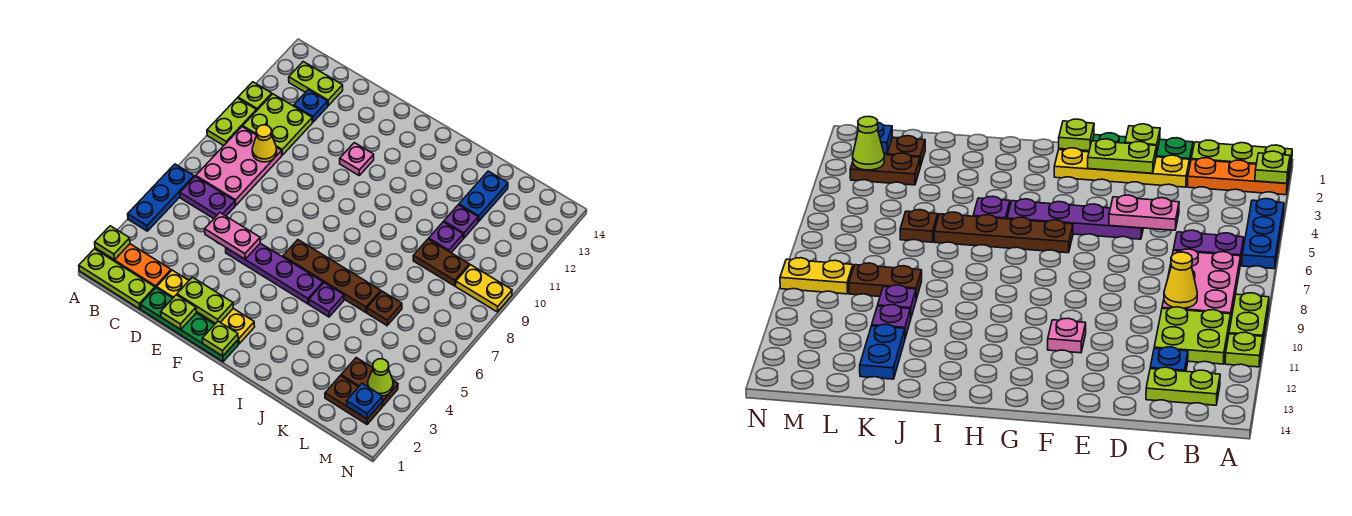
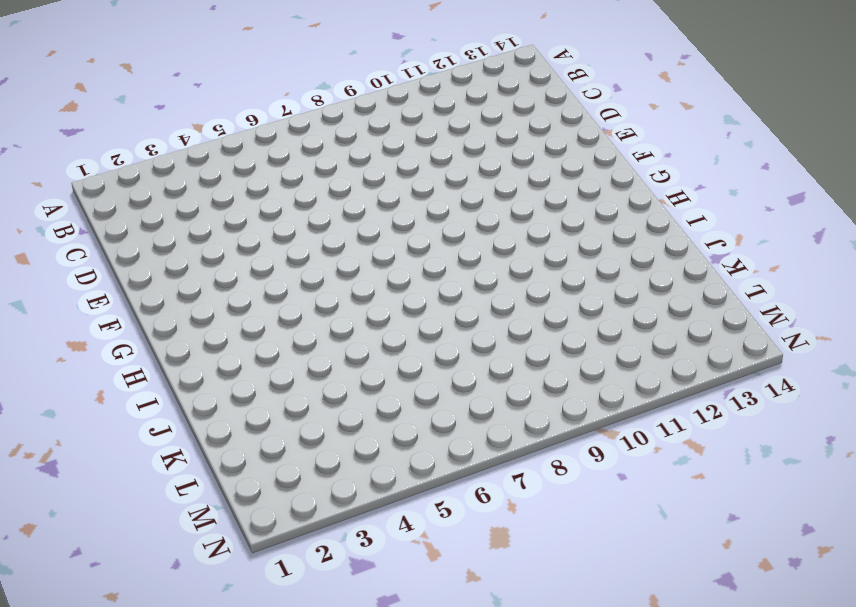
none -> lime 1x3 plate [79,249,155,309]
none -> orange 1x3 plate [95,244,171,288]
none -> blue 1x3 plate [128,164,194,231]
none -> lime 1x2 plate [207,98,257,146]

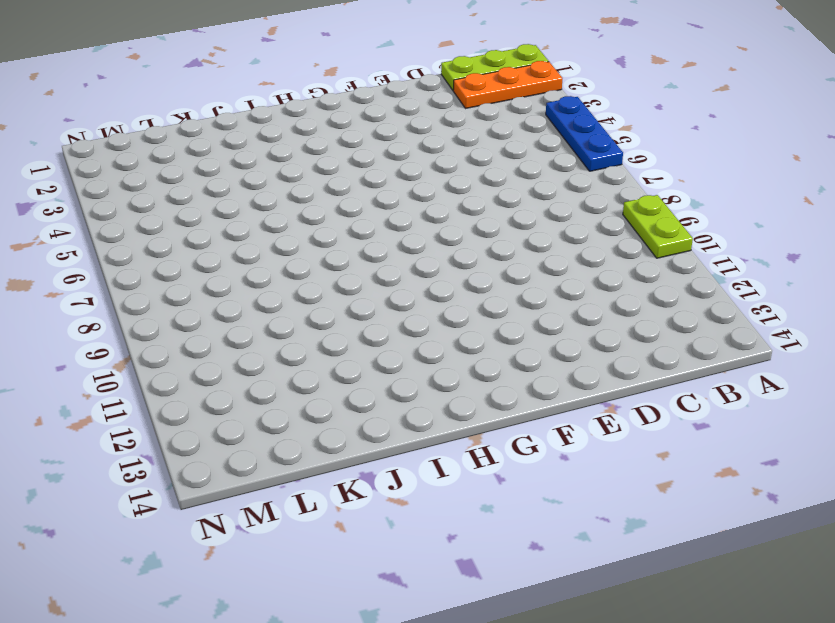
none -> lime 1x1 plate [238,82,272,110]
none -> purple 1x2 plate [180,177,235,219]
none -> pink 2x3 plate [196,127,282,205]
none -> lime 2x2 plate [243,94,312,155]

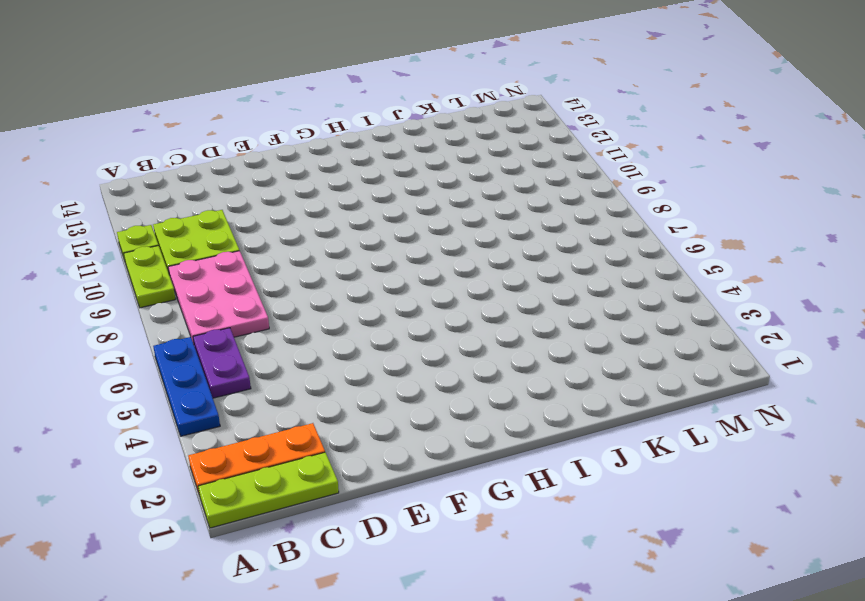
purple 1x2 plate [193,328,251,398] -> purple 1x2 plate turned to [180,177,235,219]
none -> lime 1x2 plate [289,62,343,106]
none -> blue 1x1 plate [294,90,328,122]
none -> green 1x4 plate [140,288,238,362]
none -> yellow 1x4 plate [157,270,255,344]

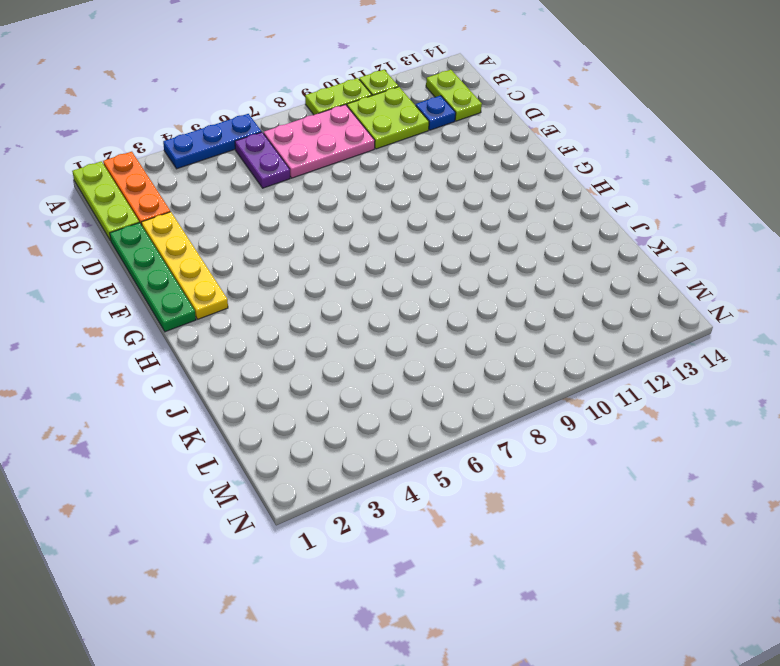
none -> purple 1x4 plate [226,243,323,304]
none -> pink 1x1 plate [340,143,374,175]
none -> brown 1x4 plate [283,240,381,312]
none -> purple 1x1 plate [309,283,344,317]

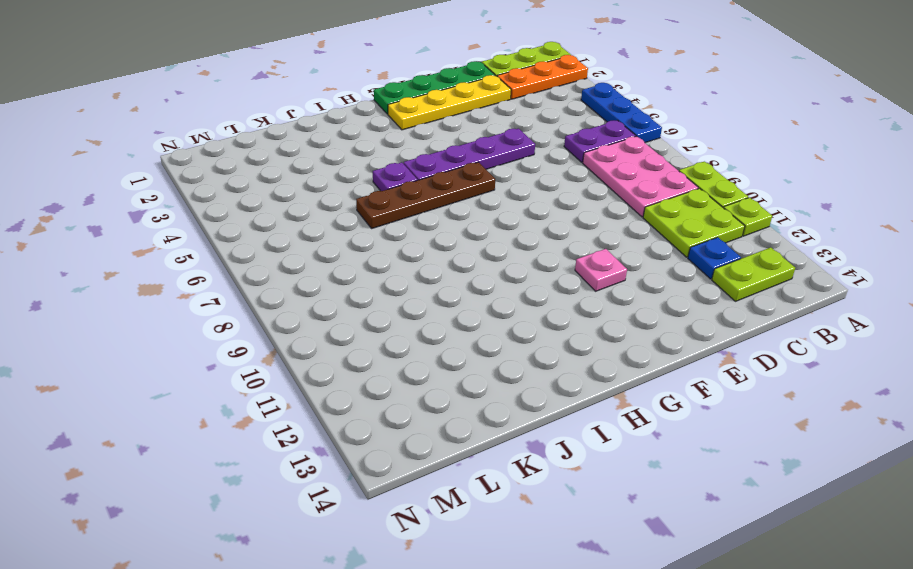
none -> brown 1x1 plate [367,291,402,325]
none -> brown 1x2 plate [413,239,469,286]
none -> purple 1x1 plate [429,222,463,253]
none -> purple 1x1 plate [444,205,478,238]

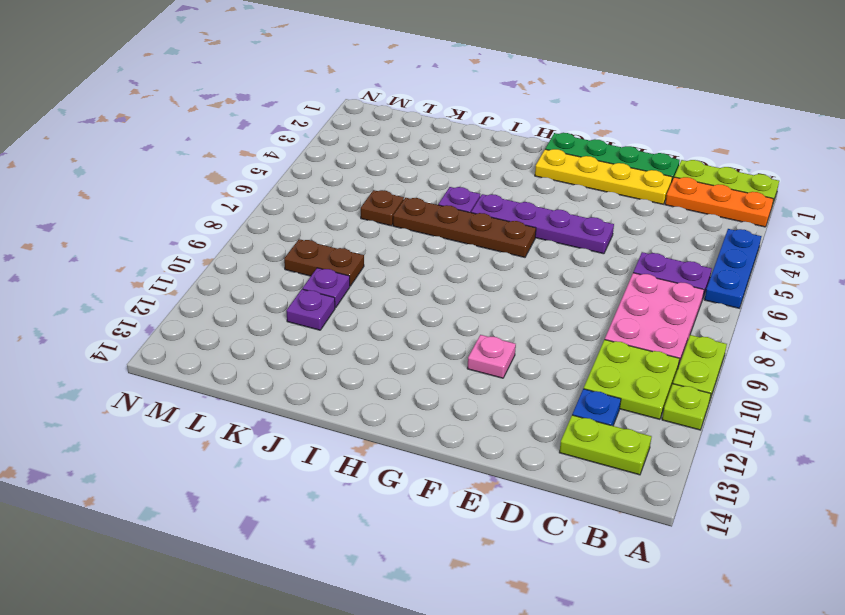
none -> blue 1x2 plate [459,171,508,221]
none -> brown 1x2 plate [325,376,382,424]
none -> brown 1x2 plate [341,358,398,406]
none -> yellow 1x2 plate [456,265,512,312]

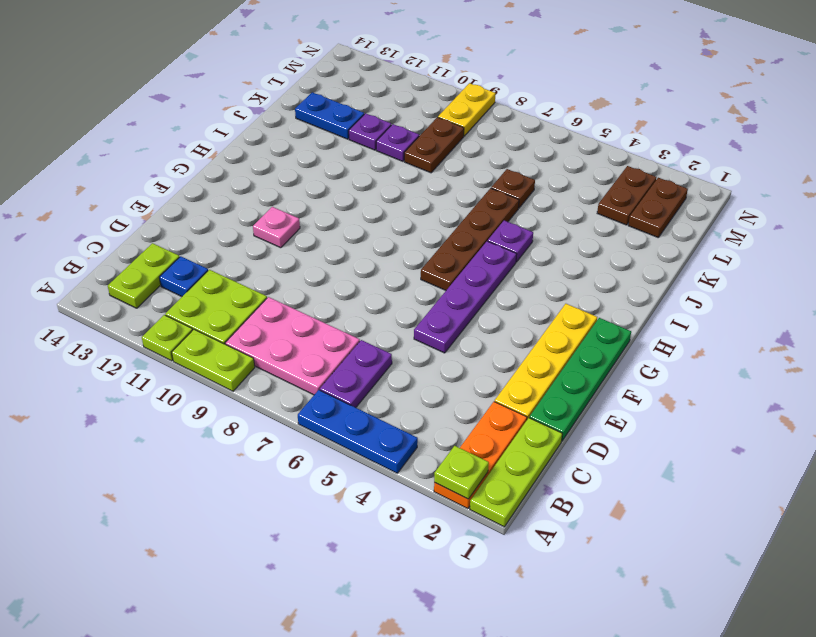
none -> yellow 1x1 cone [252,125,277,162]
none -> pink 1x2 plate [205,213,260,259]
none -> lime 1x1 plate [161,295,196,330]
none -> lime 1x2 plate [177,277,233,324]

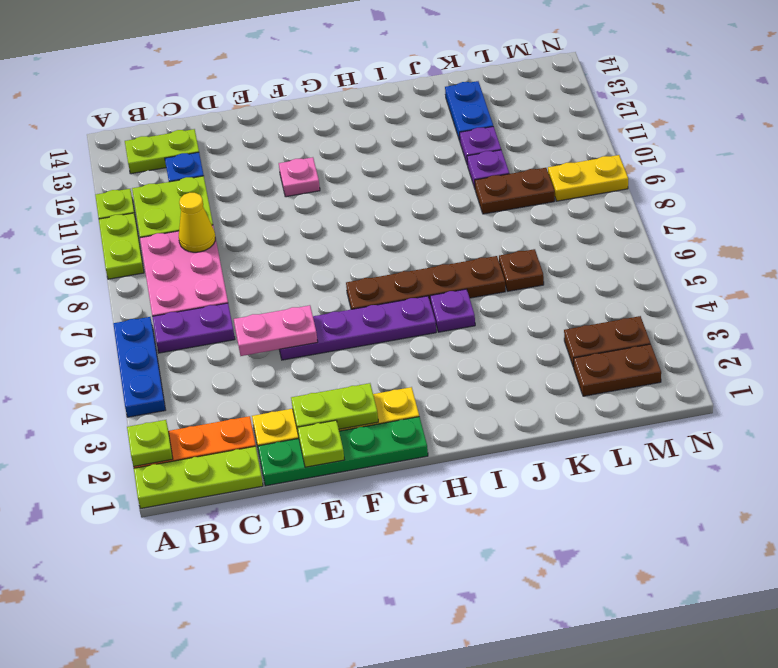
none -> lime 1x1 plate [203,321,238,356]
none -> blue 1x1 plate [347,384,382,419]
none -> lime 1x1 cone [368,359,393,396]

